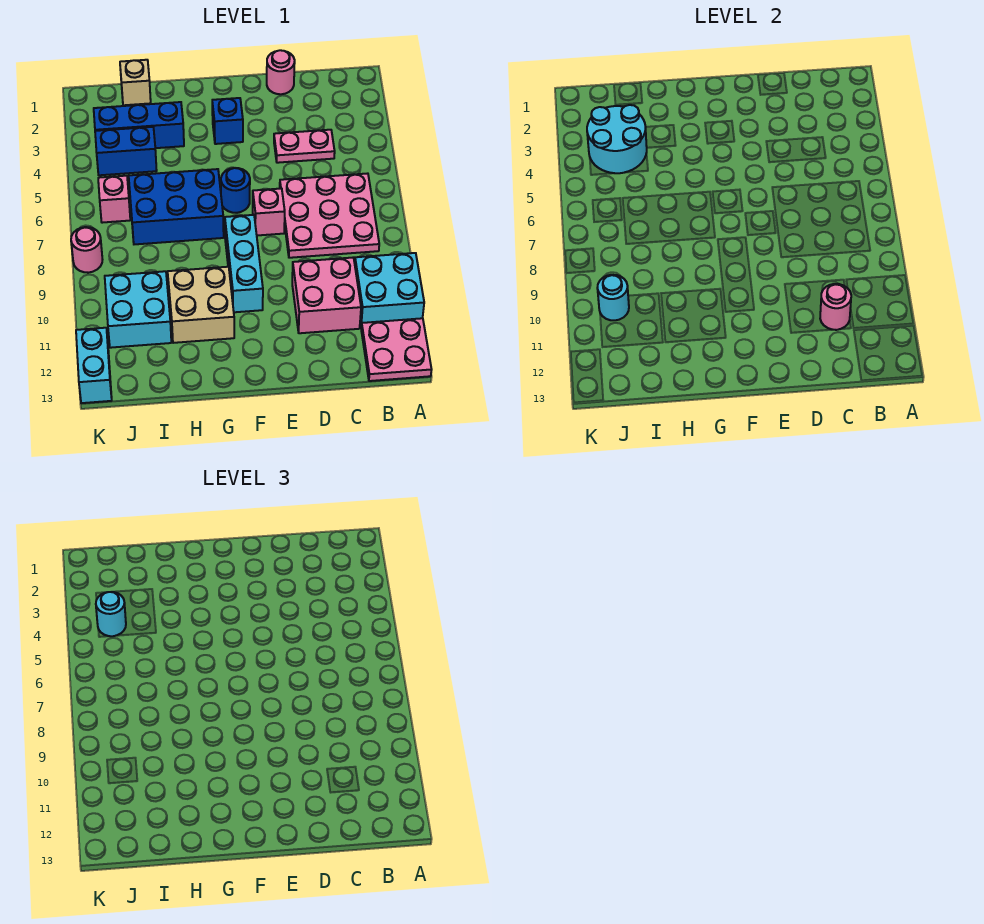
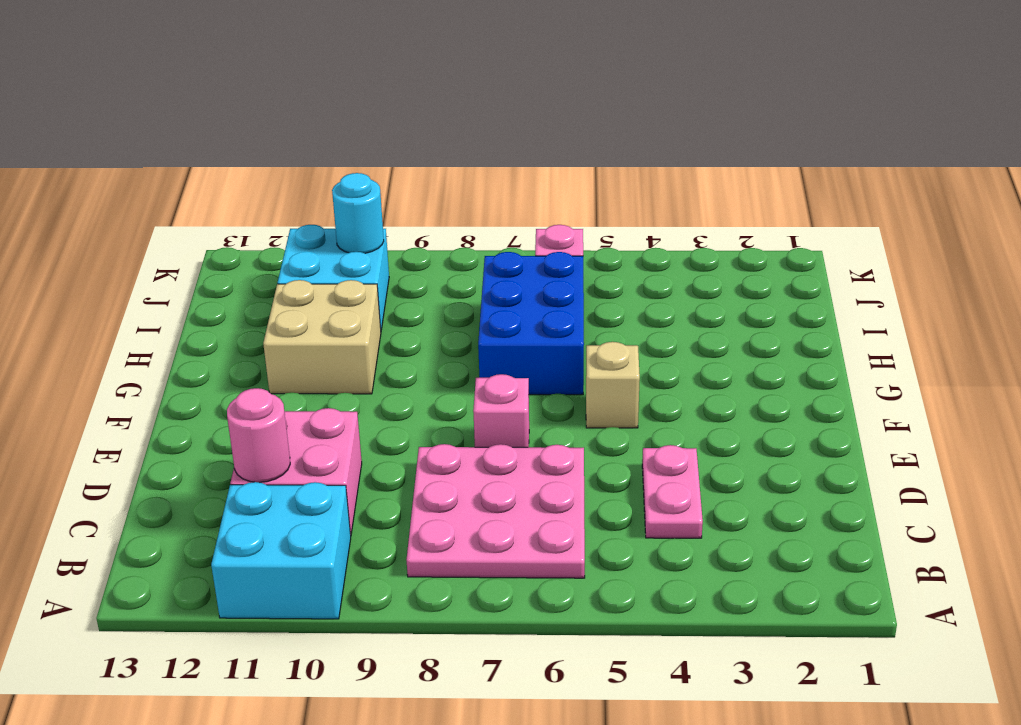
tan 1x1 brick [586,342,640,428] -> tan 1x1 brick moved to [120,60,151,105]
none -> pink 2x2 plate [361,318,432,381]
none -> pink 1x1 round brick [267,50,295,94]
none -> blue 1x1 brick [212,98,243,144]

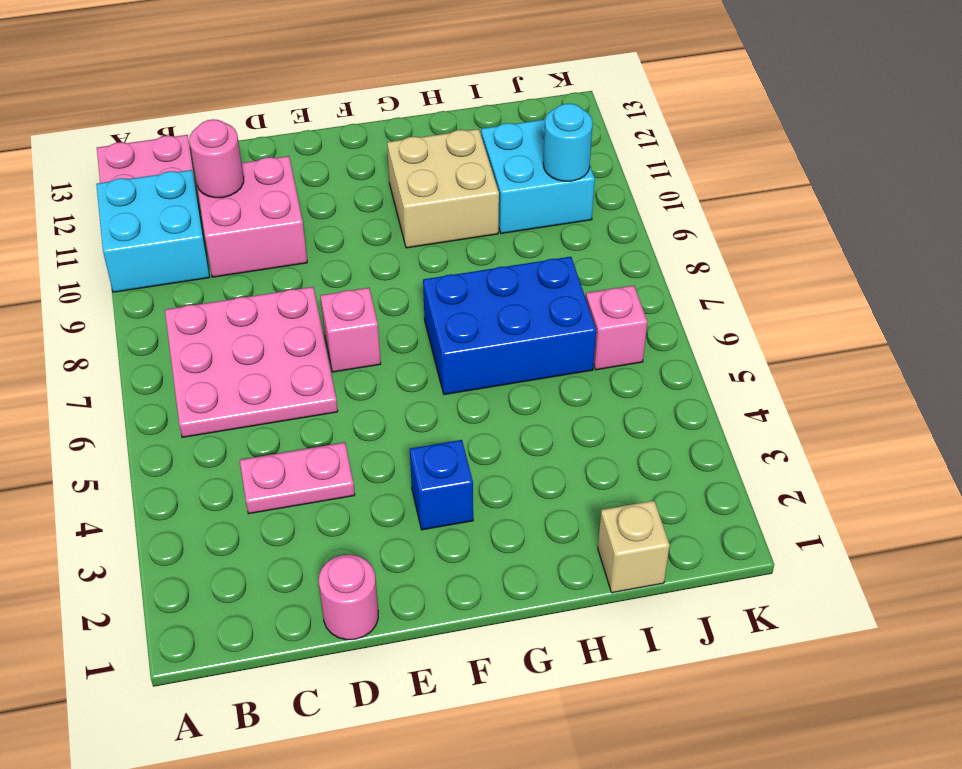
none -> blue 1x1 round brick [221,168,250,213]
none -> cyan 1x3 brick [225,215,263,312]
none -> blue 1x3 brick [94,102,184,148]

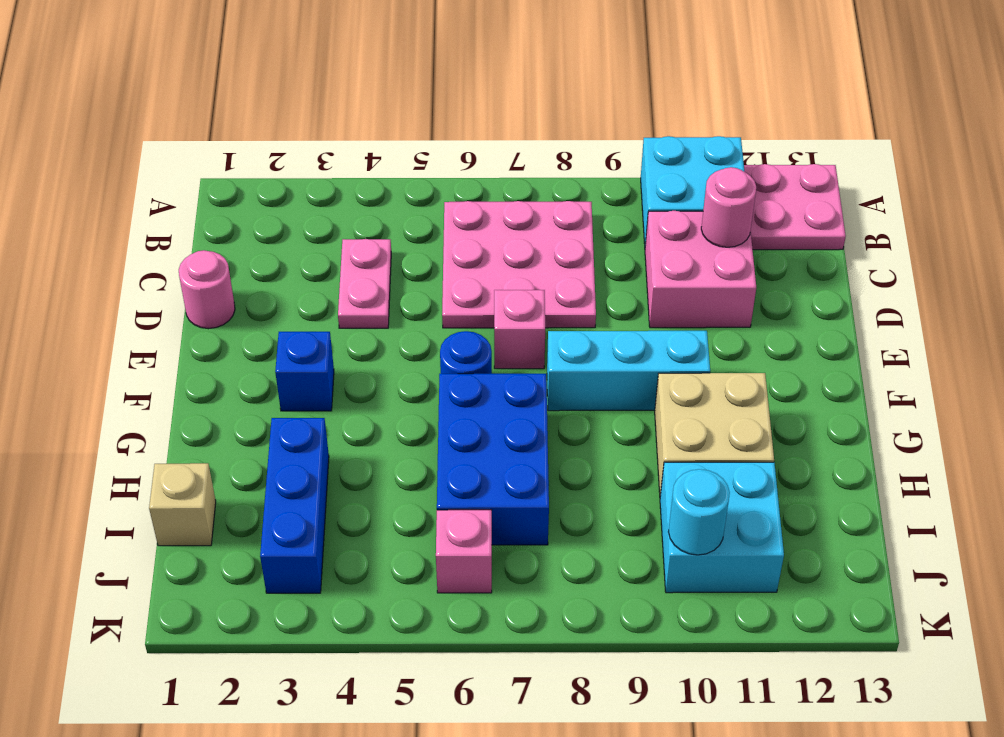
none -> blue 1x2 brick [95,127,157,175]
none -> pink 1x1 round brick [71,227,103,273]
none -> cyan 1x2 brick [76,328,112,403]

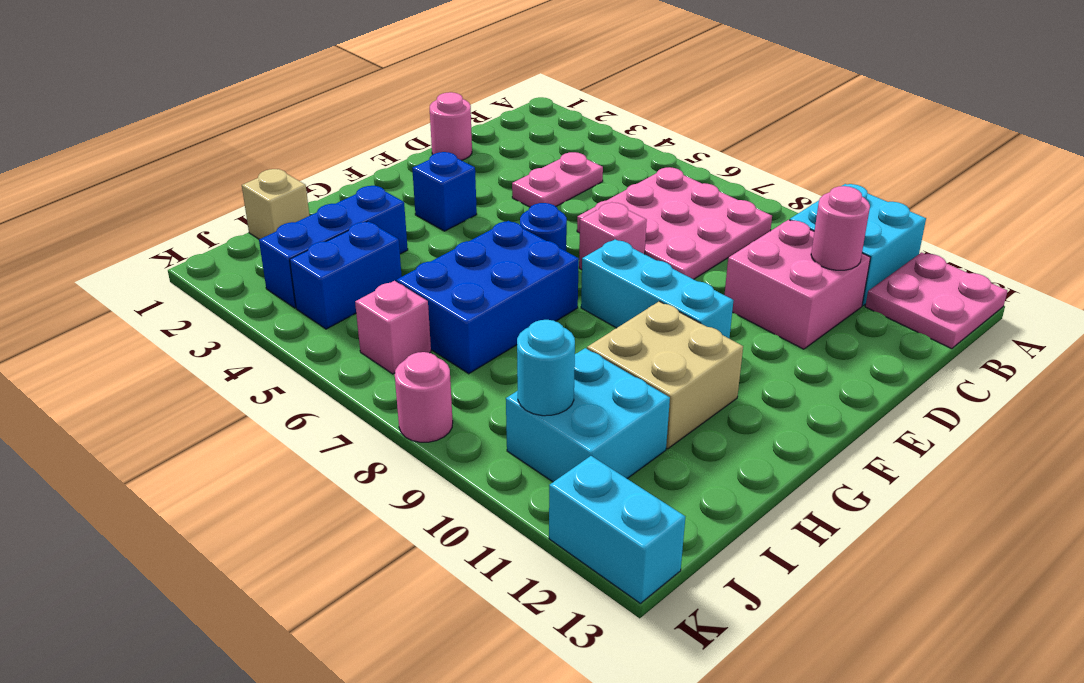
none -> cyan 2x2 round brick [587,105,647,173]
none -> cyan 1x1 round brick [96,592,126,636]

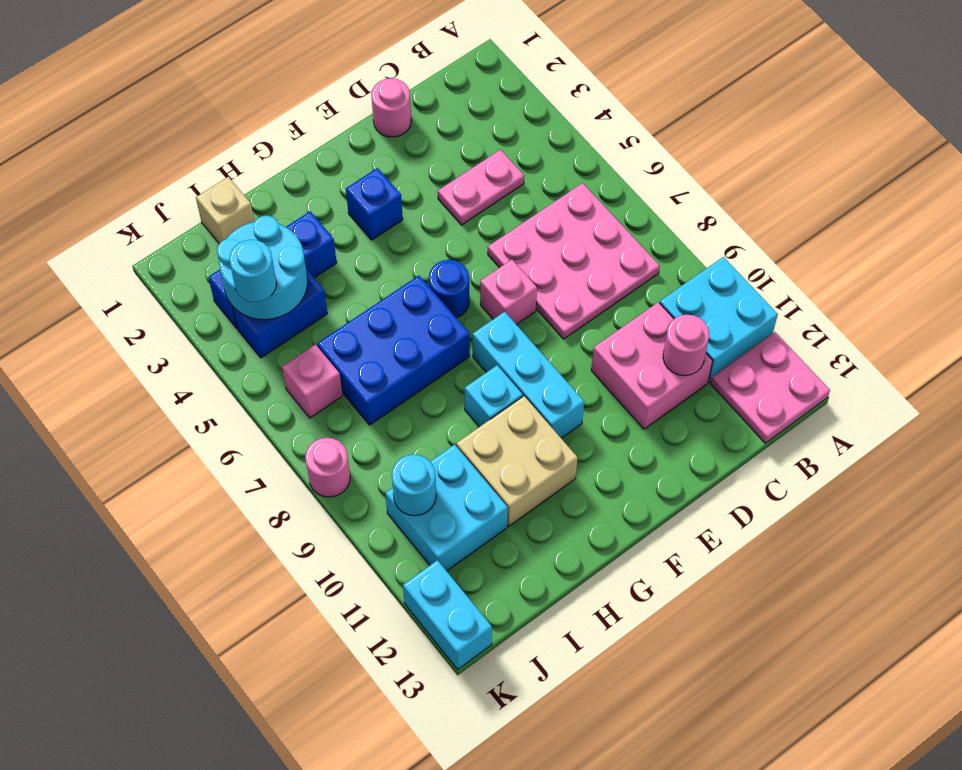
cyan 1x1 brick [464,365,523,427] -> none

